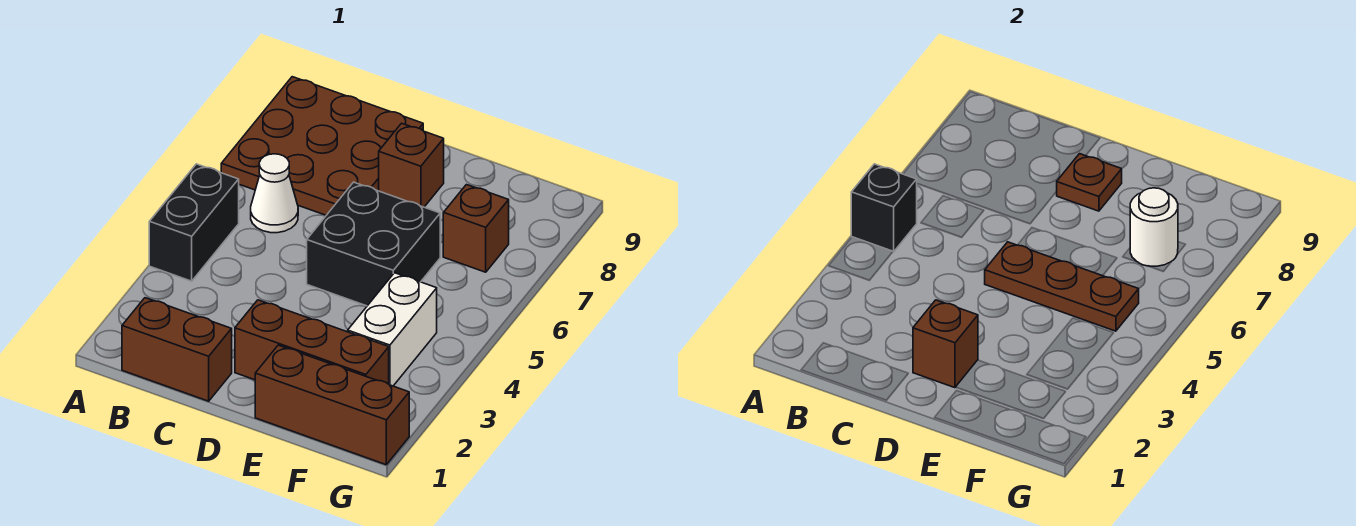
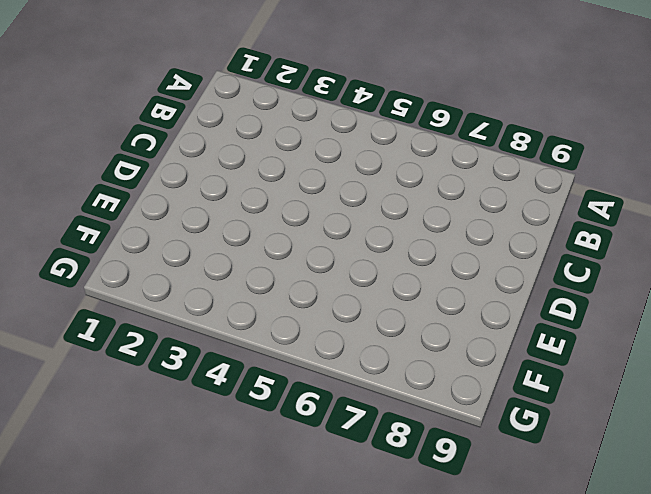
none -> black 1x2 brick [149,164,239,281]
none -> brown 3x3 plate [221,77,423,215]
none -> brown 1x2 brick [122,298,232,401]

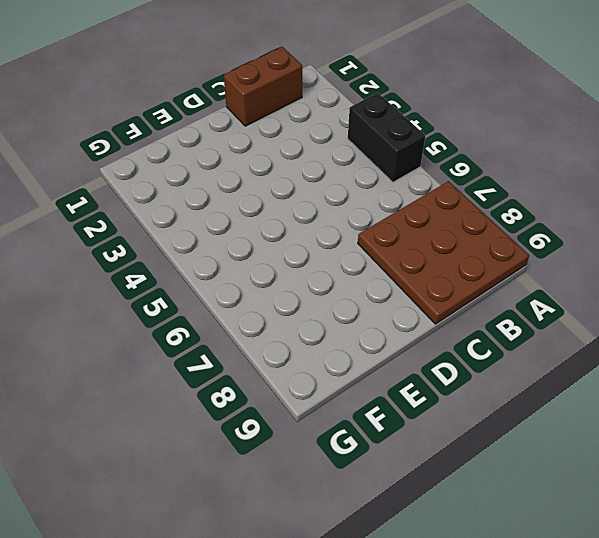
none -> white 1x1 cone [251,154,298,233]
none -> brown 1x3 brick [235,300,389,384]
none -> black 2x2 brick [307,182,440,306]

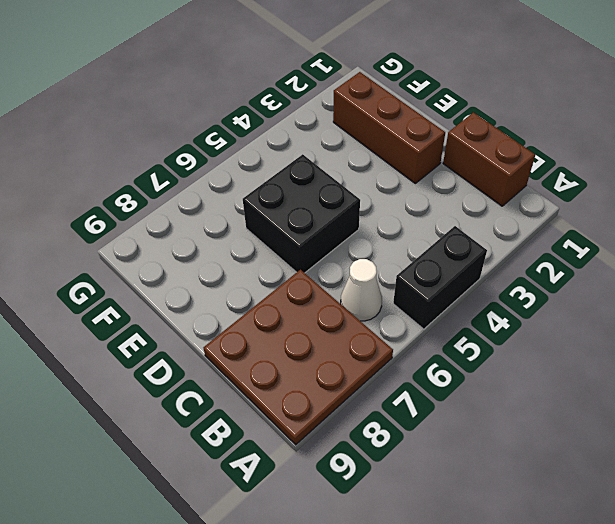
none -> brown 1x1 brick [379,123,444,207]
none -> brown 1x3 brick [255,345,409,465]
none -> white 1x2 brick [348,273,437,386]

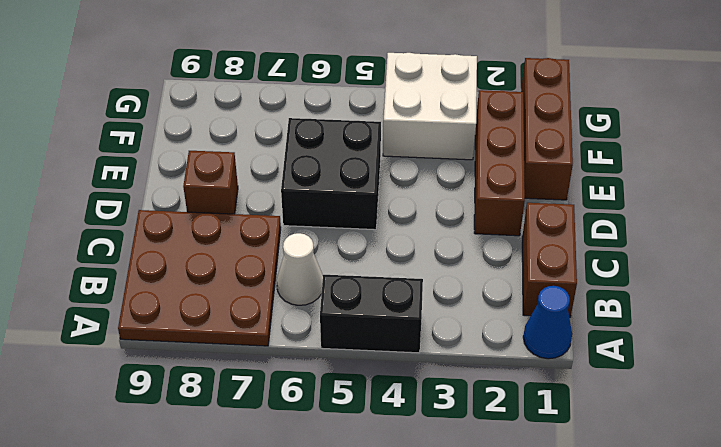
blue 1x1 cone [523,286,572,359] -> none
white 2x2 brick [383,53,477,160] -> white 1x2 brick [348,273,437,386]
none -> brown 1x1 brick [443,185,509,272]
none -> black 1x1 brick [851,164,917,252]
none -> brown 1x1 brick [913,300,978,388]

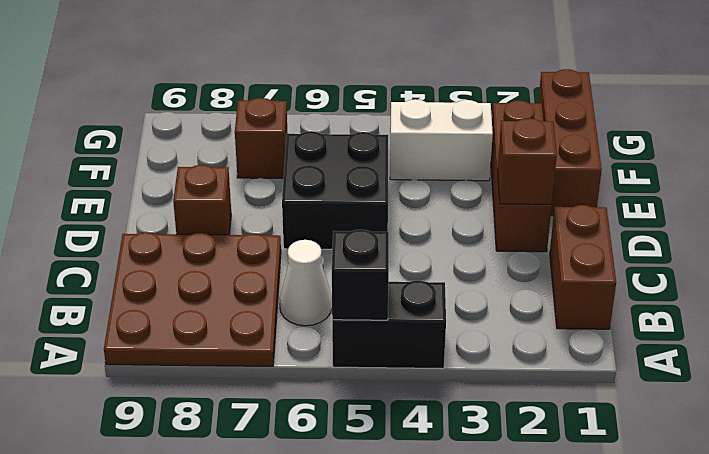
none -> brown 1x3 plate [985,242,1139,331]
none -> brown 1x1 plate [1057,154,1122,211]
none -> white 1x1 round brick [1130,188,1178,266]

